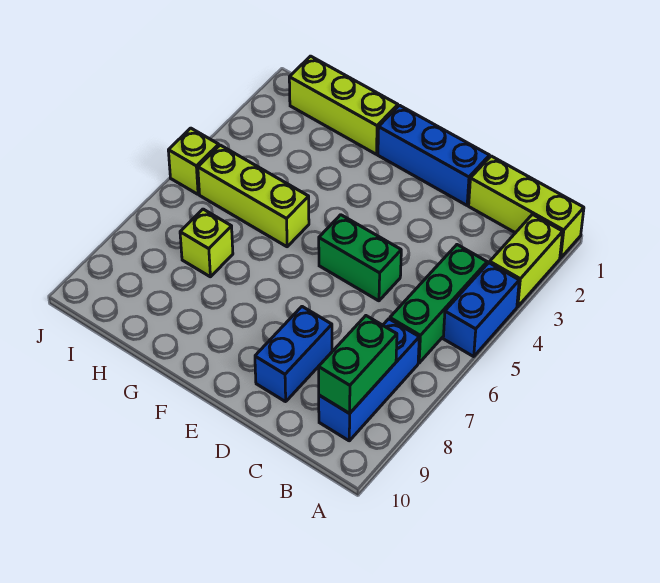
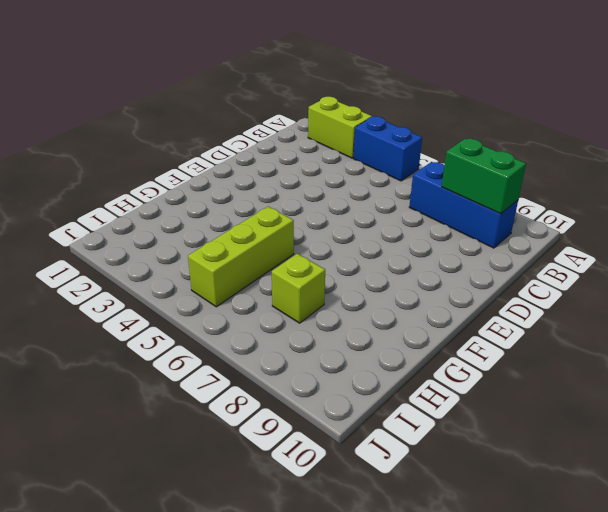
none -> lime 1x3 brick [469,156,584,258]
none -> green 1x3 brick [390,245,487,363]
none -> blue 1x3 brick [378,105,490,205]

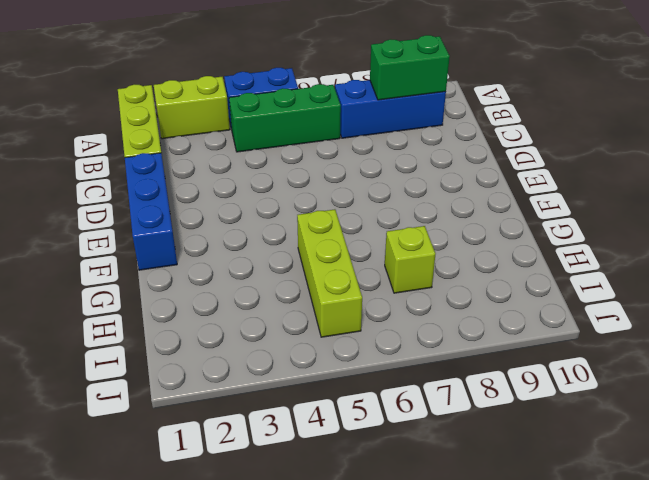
none -> green 1x2 brick [319,215,401,301]
none -> blue 1x2 brick [255,307,332,402]
none -> lime 1x3 brick [289,56,398,154]

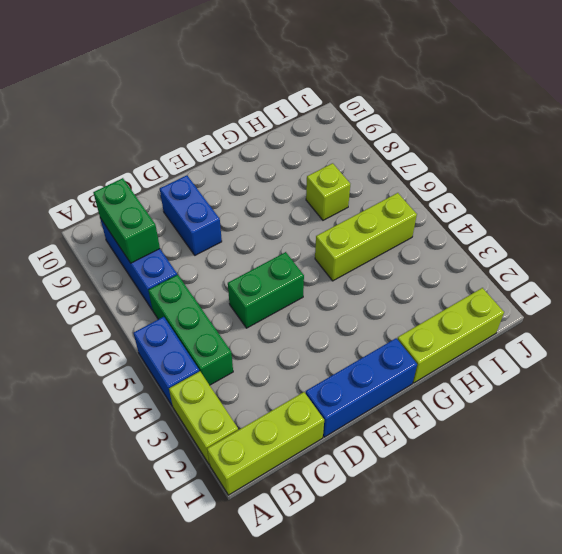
none -> lime 1x1 brick [168,128,219,194]

